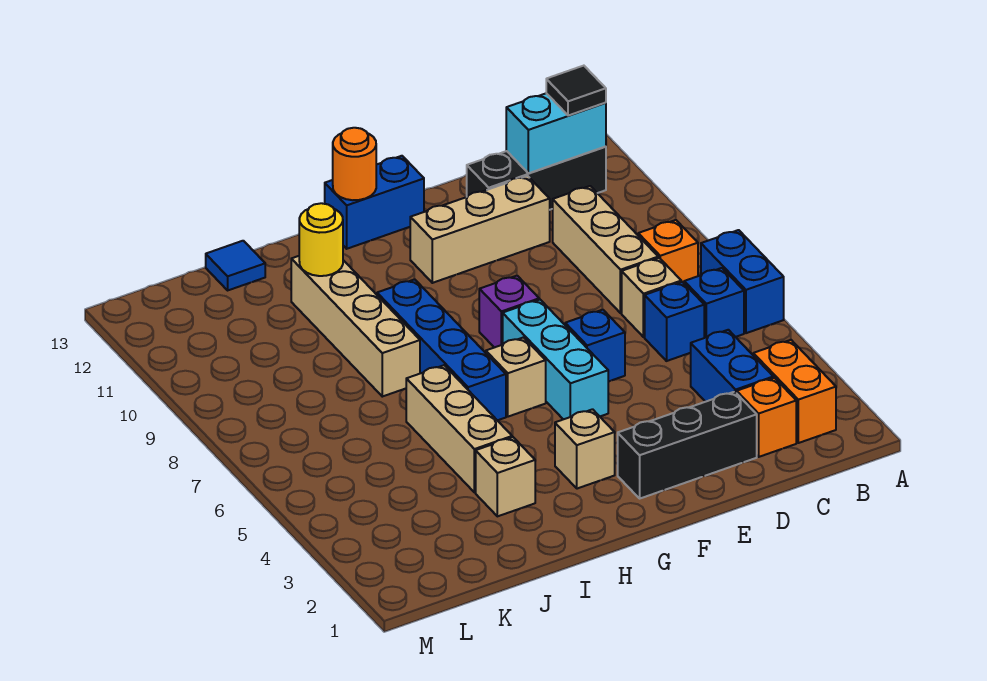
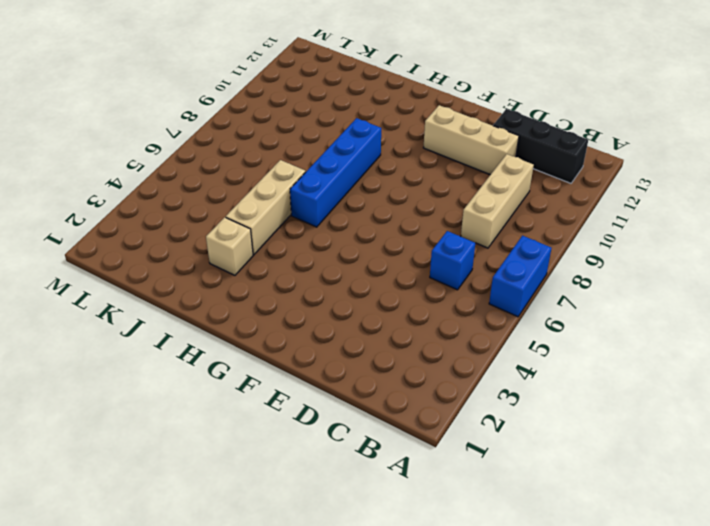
none -> orange 1x2 brick [753,340,836,443]
none -> blue 1x1 brick [684,268,744,338]
none -> orange 1x1 brick [638,220,698,283]

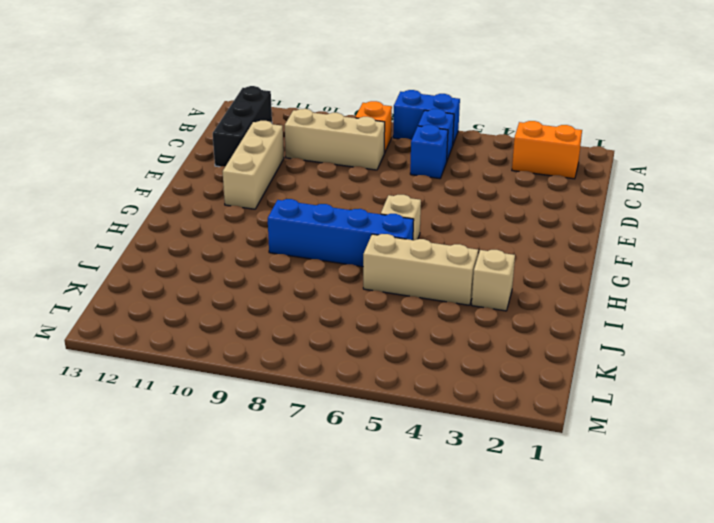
none -> orange 1x1 brick [737,378,796,457]
none -> blue 1x2 brick [691,330,773,402]
none -> tan 1x1 brick [622,258,681,337]

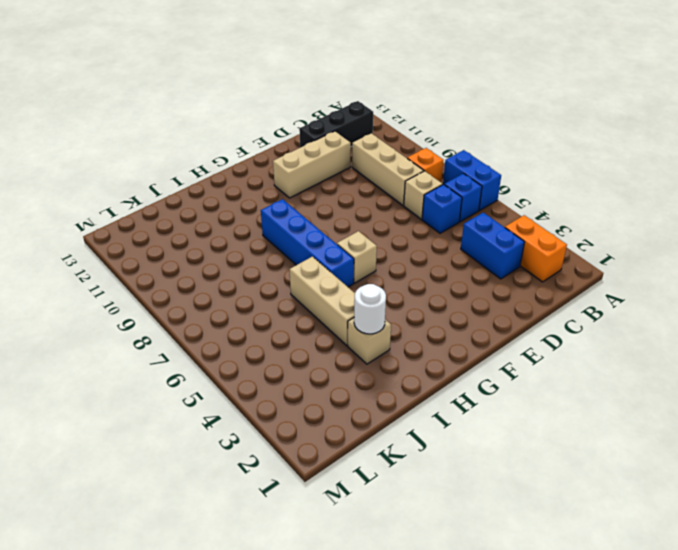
white 1x1 round brick [354,284,386,334] -> none
none -> orange 1x1 brick [737,378,796,457]
none -> black 1x3 brick [618,392,757,498]
none -> blue 1x1 brick [565,310,625,382]

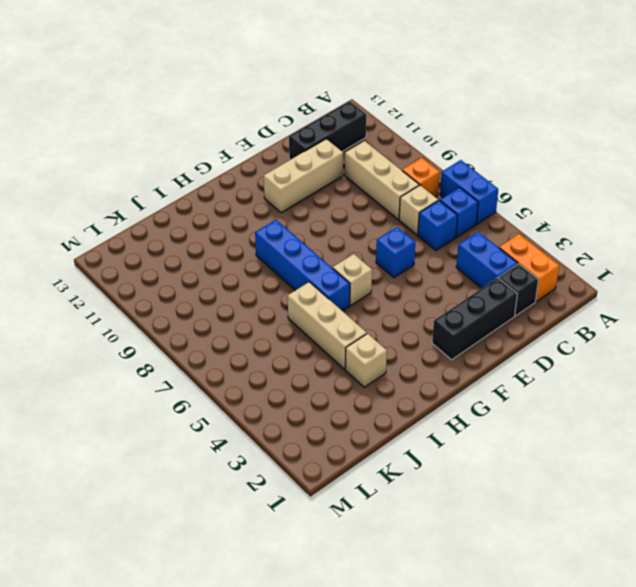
black 1x1 brick [499,264,538,316] -> orange 1x1 brick [737,378,796,457]
none -> cyan 1x3 brick [503,300,608,419]
none -> purple 1x1 brick [479,276,540,348]
none -> blue 1x2 brick [325,156,424,249]

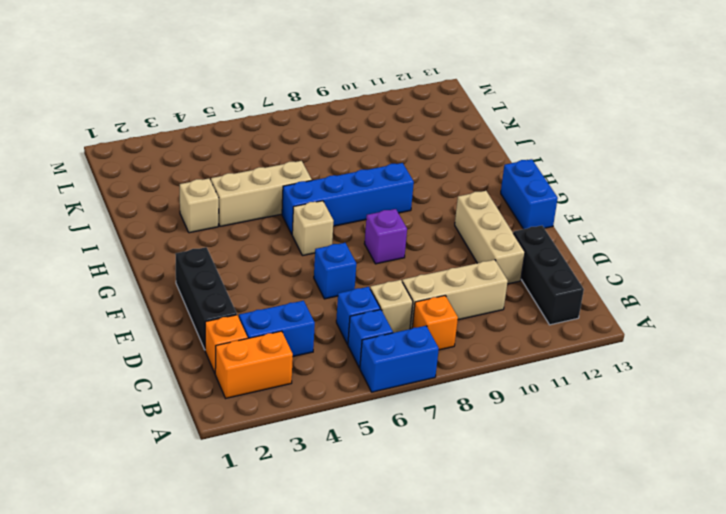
none -> cyan 1x3 brick [503,300,608,419]
none -> tan 1x1 brick [555,409,615,489]
none -> tan 1x4 brick [291,256,420,397]

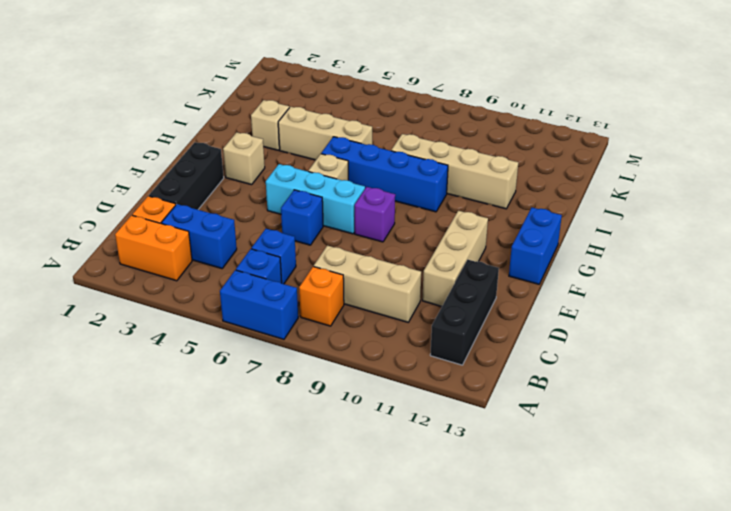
none -> tan 1x1 brick [622,258,681,337]
none -> blue 1x1 tile [206,241,265,290]
none -> cyan 1x2 brick [506,93,606,173]

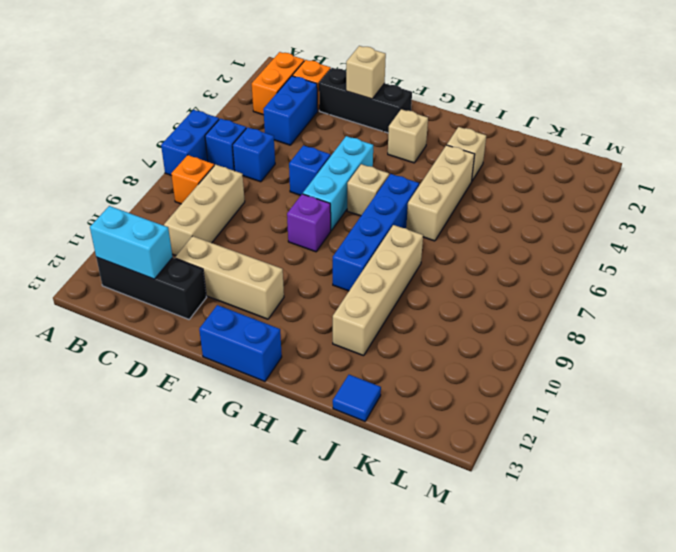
tan 1x1 brick [346,46,386,99] -> tan 1x1 brick moved to [622,258,681,337]
none -> orange 1x1 round brick [333,128,376,200]
none -> yellow 1x1 round brick [299,203,343,276]
none -> black 1x1 tile [546,66,606,116]

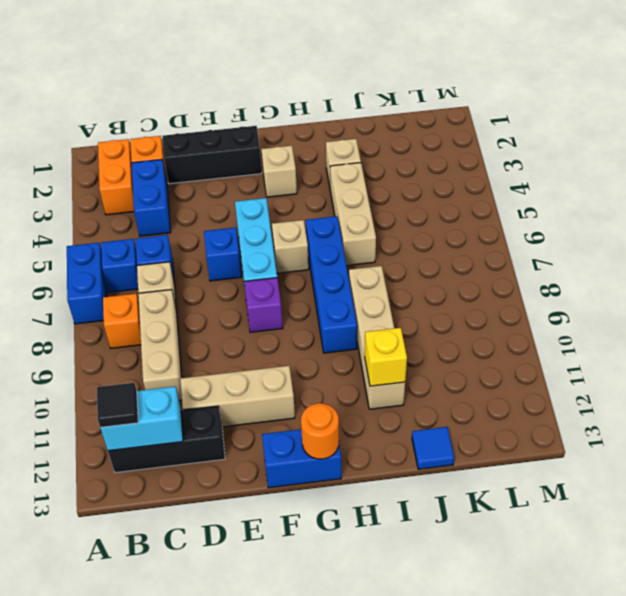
yellow 1x1 brick [365,328,407,386] -> yellow 1x1 round brick [299,203,343,276]

